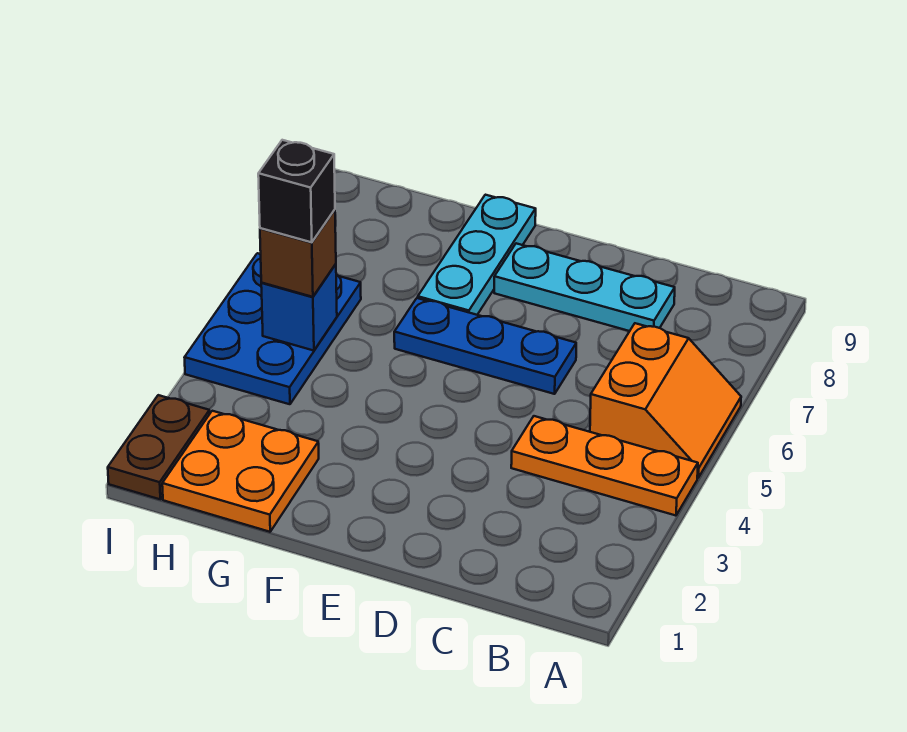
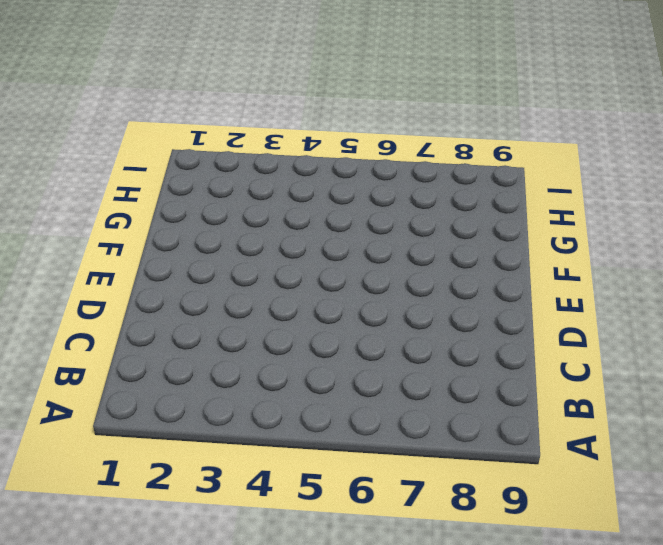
none -> orange 1x3 plate [511,416,698,516]
none -> orange 2x2 slope [590,323,741,478]

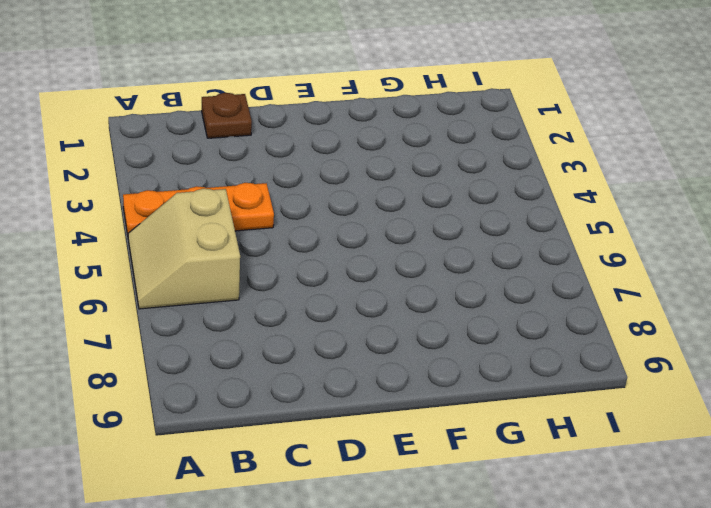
tan 2x2 slope [128,189,240,309] -> orange 2x2 slope [590,323,741,478]
brown 1x1 plate [202,93,252,138] -> none
none -> cyan 1x3 plate [494,243,675,331]
none -> blue 1x3 plate [394,298,576,394]

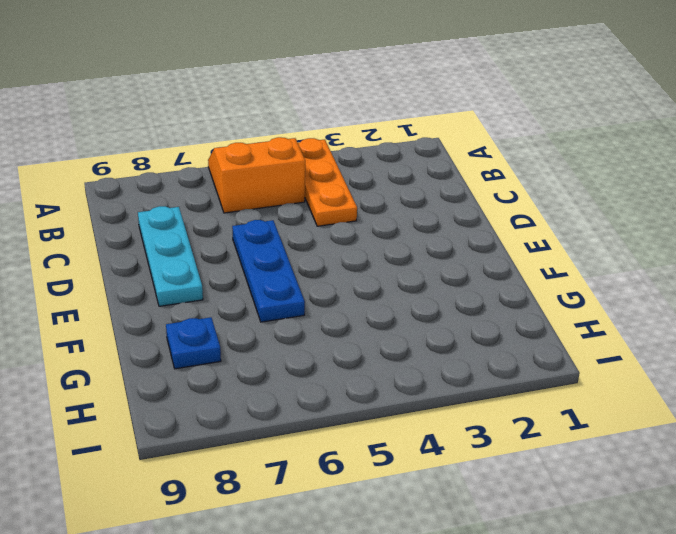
blue 1x1 plate [166,317,221,369] -> none
none -> cyan 1x3 plate [418,195,536,315]
none -> orange 2x2 plate [162,411,319,532]

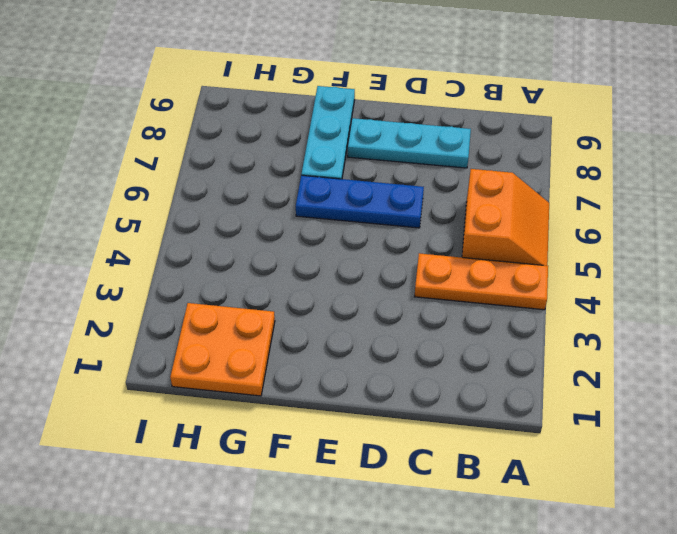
none -> blue 2x3 plate [184,253,361,404]
none -> brown 1x2 plate [108,395,210,499]

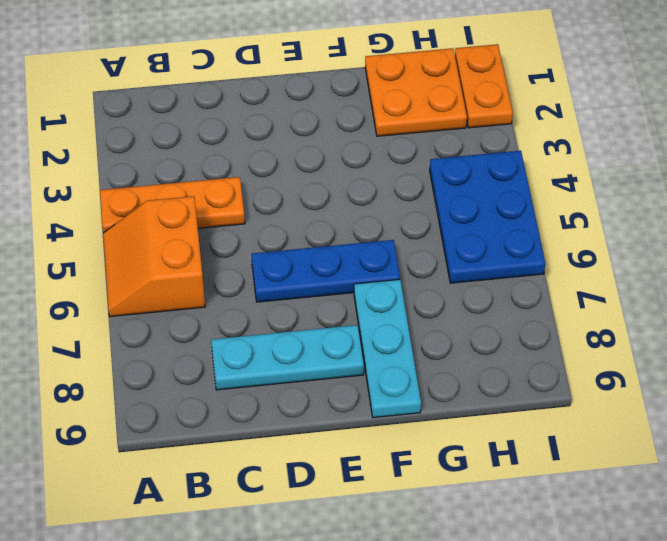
orange 1x2 plate [455,44,513,128] -> brown 1x2 plate [108,395,210,499]
none -> blue 1x1 brick [261,264,337,351]
none -> brown 1x1 brick [260,210,336,297]

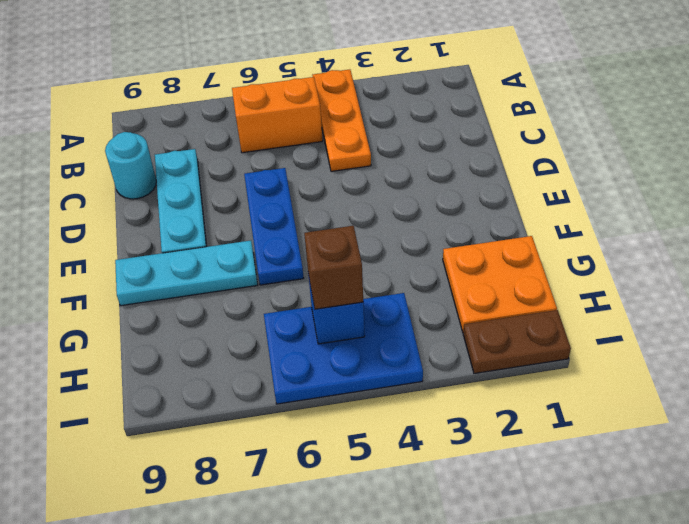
cyan 1x1 round brick [105,132,156,199] -> none
none -> black 1x1 brick [258,140,335,242]

